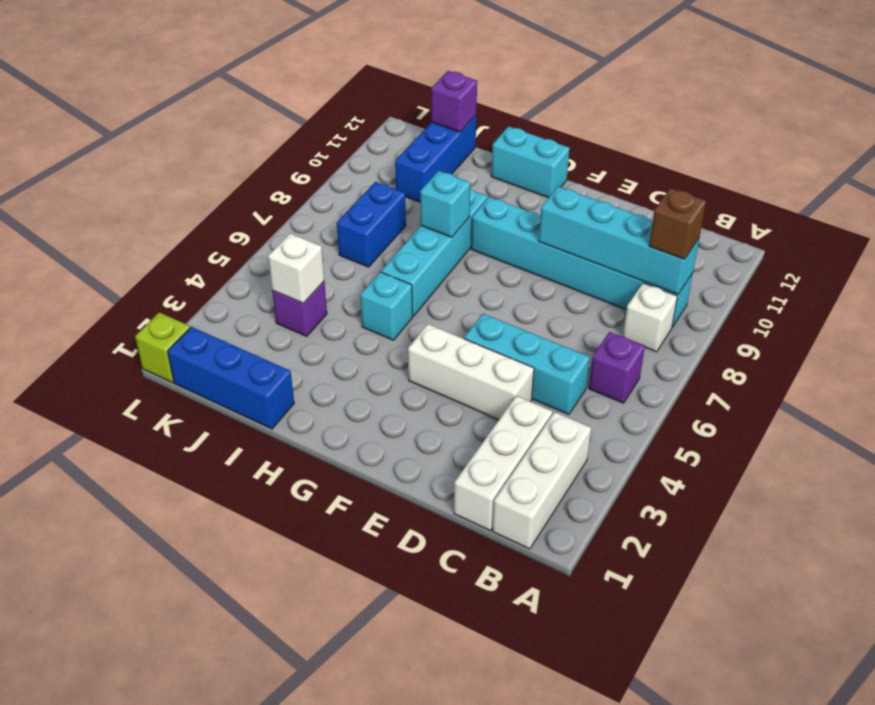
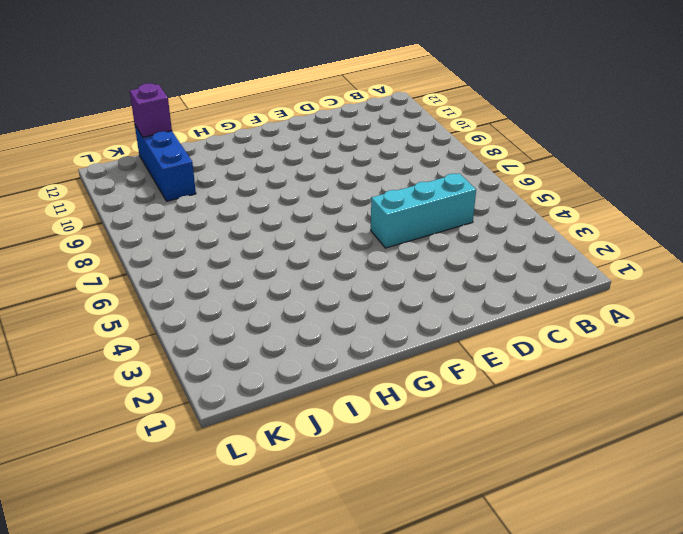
none -> white 1x3 brick [493,412,591,549]
none -> purple 1x1 brick [589,332,645,403]
none -> white 1x1 brick [623,283,677,352]

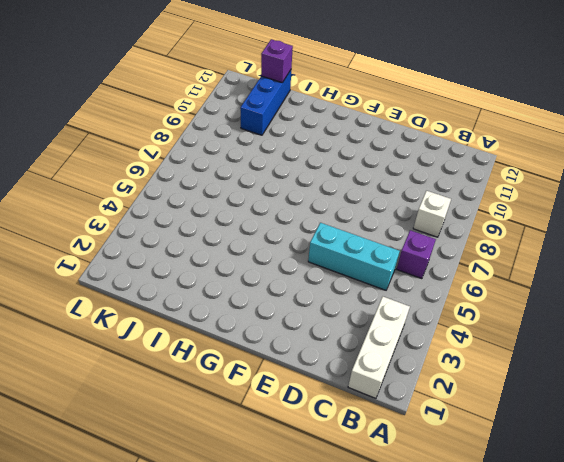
none -> cyan 1x6 brick [471,197,693,327]
none -> white 1x3 brick [454,396,553,531]
none -> white 1x3 brick [408,324,534,420]

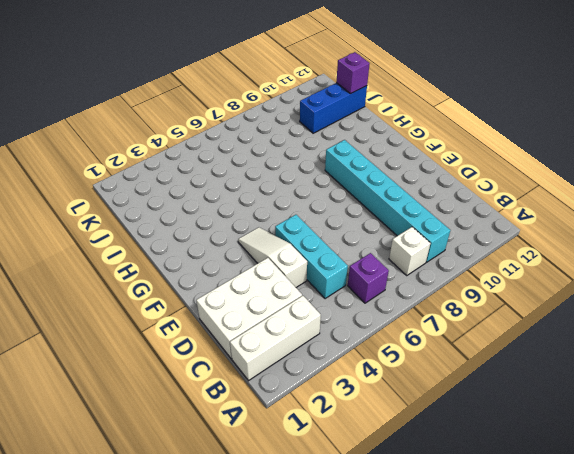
white 2x3 brick [196,258,302,359] -> white 1x3 brick [454,396,553,531]
white 1x3 slope [238,227,307,287] -> white 1x3 brick [408,324,534,420]
none -> cyan 1x2 brick [491,126,570,198]
none -> cyan 1x1 brick [360,272,413,340]
none -> cyan 1x4 brick [381,189,487,316]

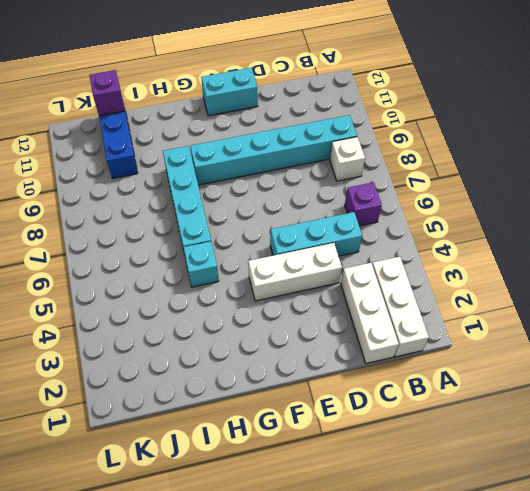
cyan 1x2 brick [201,68,258,116] -> cyan 1x2 brick moved to [491,126,570,198]
none -> blue 1x3 brick [168,327,294,429]
none -> purple 1x1 brick [272,282,327,336]
none -> blue 1x2 brick [337,182,406,267]

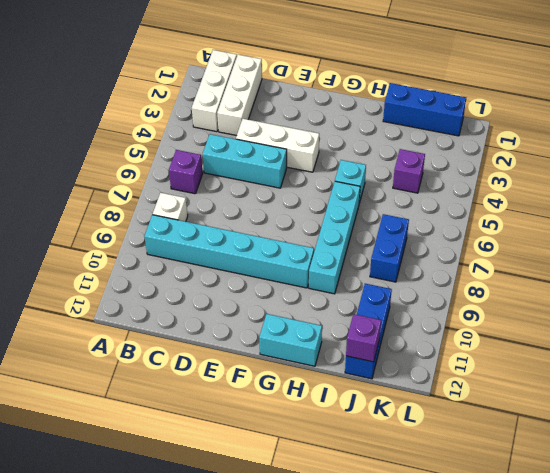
none -> lime 1x1 brick [135,312,190,383]
none -> cyan 1x4 brick [539,186,699,294]
none -> cyan 1x1 brick [420,171,470,237]

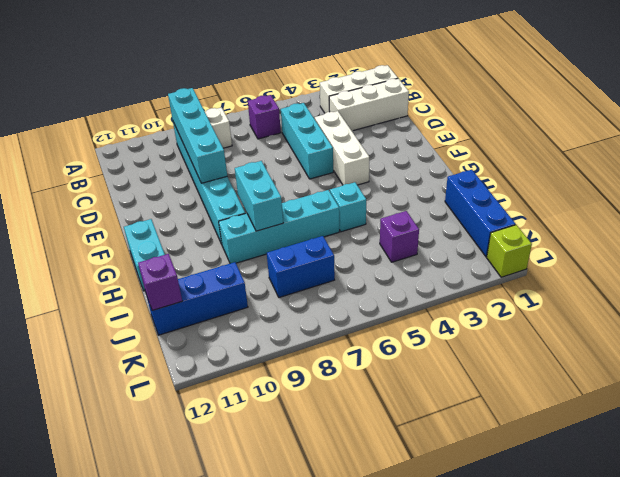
cyan 1x2 brick [235,161,283,231] -> cyan 1x1 brick [420,171,470,237]
none -> white 1x1 brick [268,234,324,303]
none -> brown 1x1 brick [649,188,706,259]

